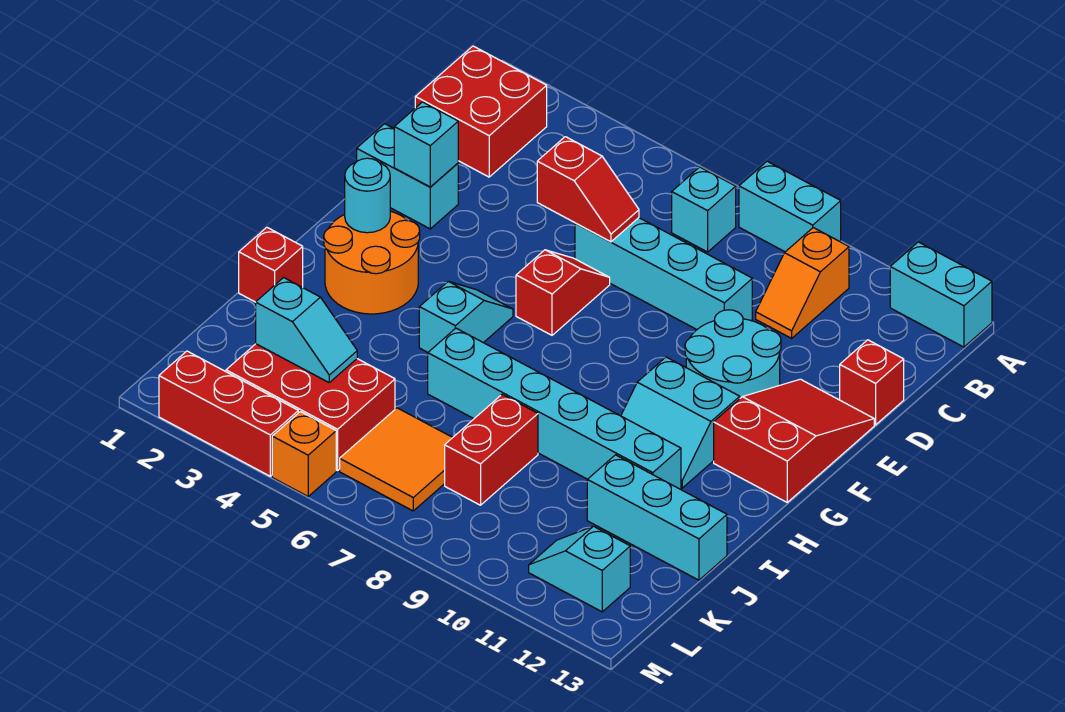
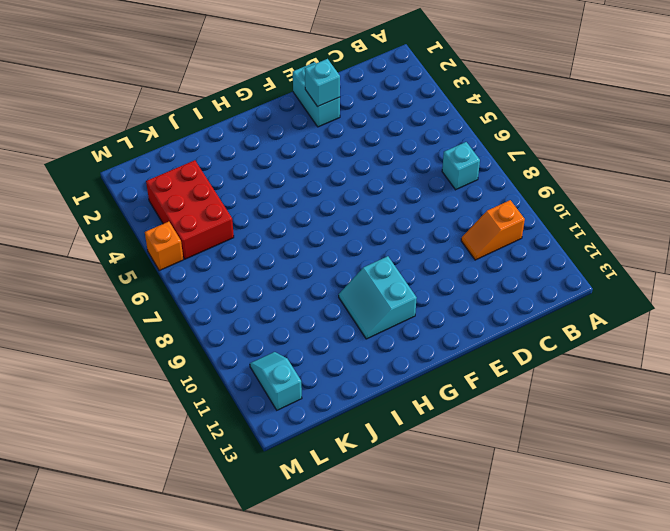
none -> cyan 1x2 brick [739,161,841,252]
none -> cyan 1x2 brick [890,242,992,347]
none -> red 2x2 brick [415,46,547,177]

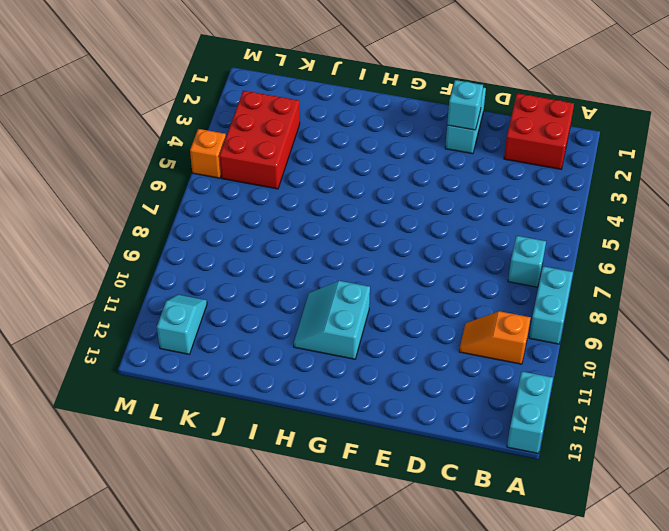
none -> cyan 1x4 brick [575,218,752,329]
none -> red 1x1 brick [840,340,904,425]
none -> red 1x2 slope [516,250,610,335]

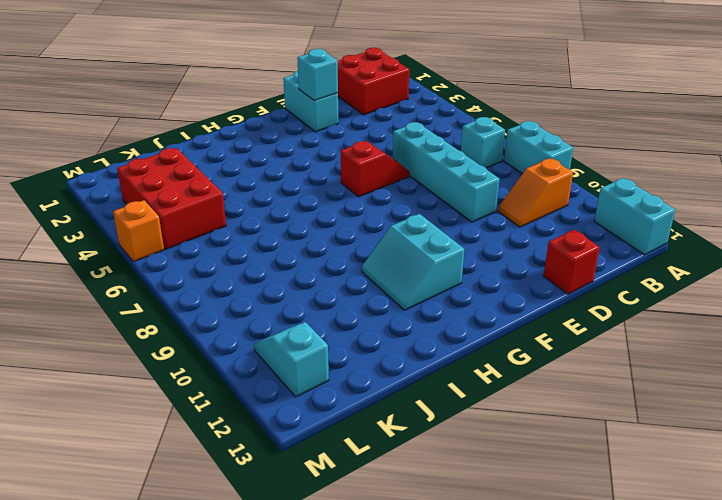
none -> cyan 2x2 round brick [685,310,781,398]
none -> red 2x3 slope [714,379,874,502]
none -> orange 2x2 round brick [324,211,420,314]

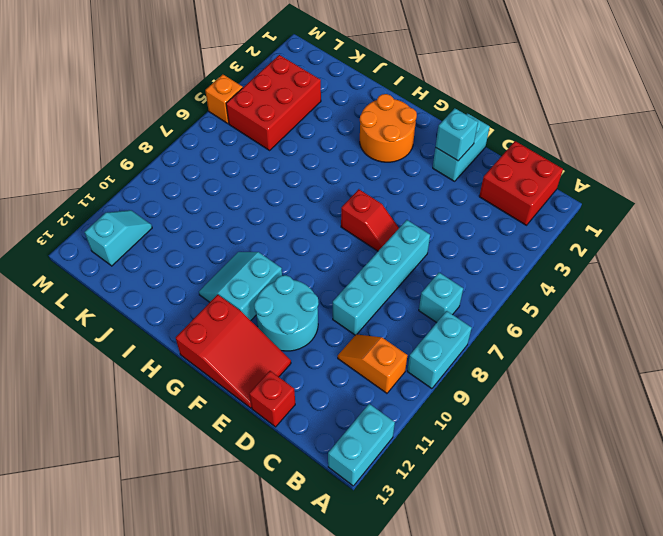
none -> cyan 1x2 slope [419,281,513,352]
none -> red 1x1 brick [239,227,303,302]
none -> cyan 1x6 brick [428,328,681,489]

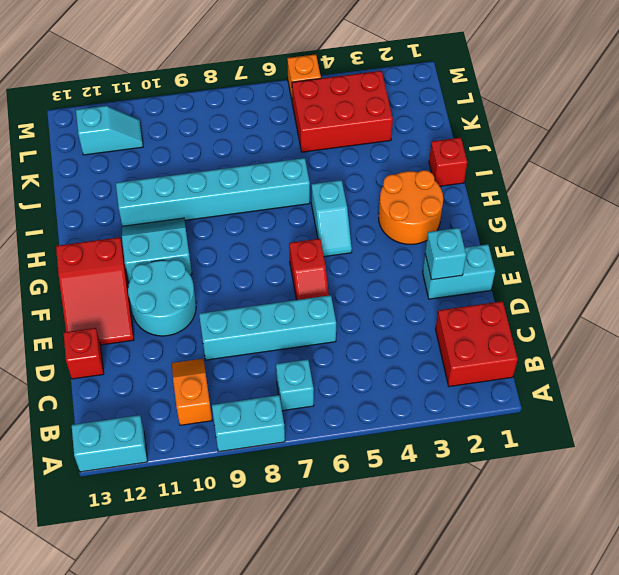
none -> red 1x2 brick [445,395,538,505]
none -> cyan 1x3 brick [587,455,727,580]
none -> orange 2x2 tile [340,408,452,511]

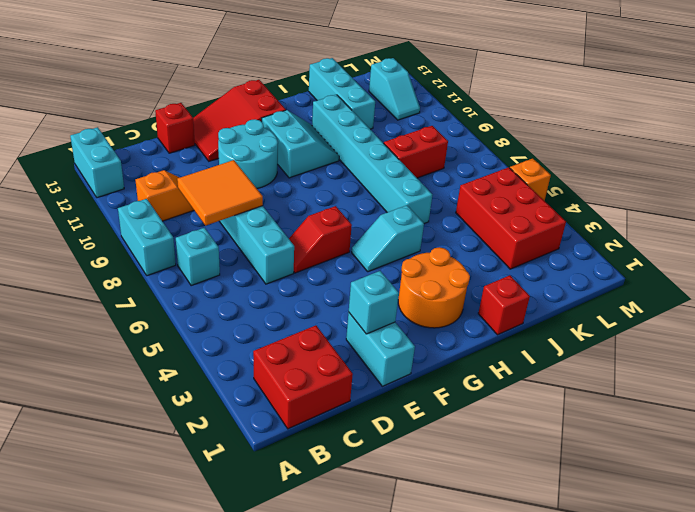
orange 2x2 tile [177,160,263,226] -> orange 2x2 tile moved to [340,408,452,511]
none -> red 1x3 brick [159,351,298,476]
none -> red 1x2 slope [537,137,639,242]
none -> cyan 1x1 round brick [345,158,390,233]

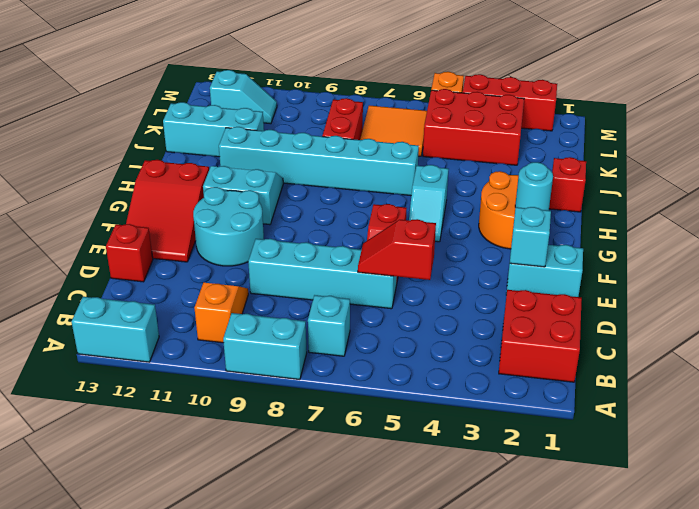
none -> cyan 1x2 slope [256,278,357,382]

